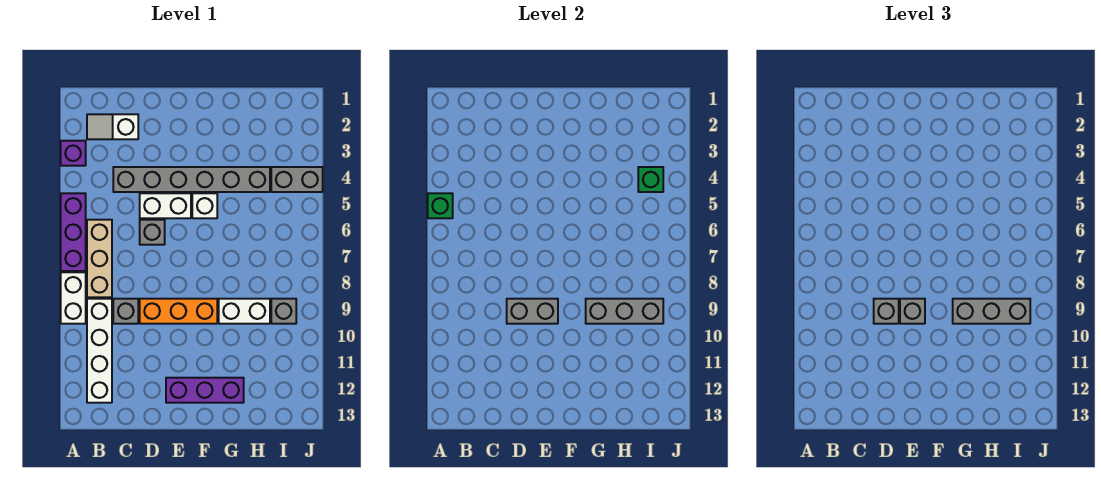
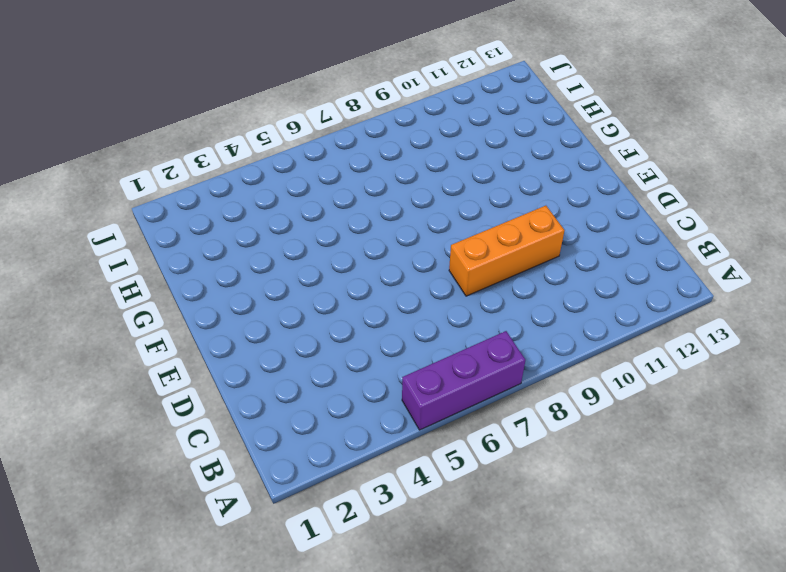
orange 1x3 brick [449,206,564,296] -> orange 1x3 brick turned to [140,299,217,324]
none -> purple 1x1 brick [61,141,86,166]
none -> white 1x2 brick [61,272,86,324]
none -> white 1x2 slope [87,114,138,139]

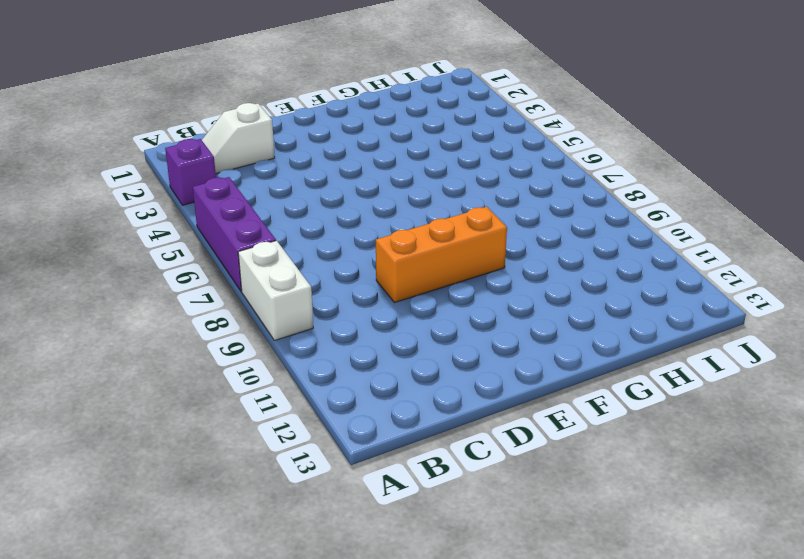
none -> tan 1x3 brick [87,220,112,297]
none -> white 1x4 brick [87,299,112,403]
none -> grey 1x6 brick [113,167,270,192]

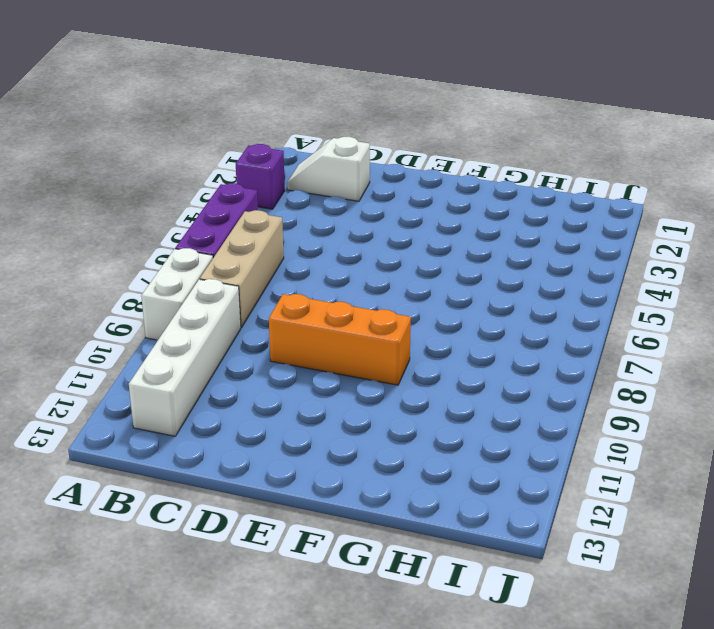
none -> grey 1x6 brick [113,167,270,192]
none -> grey 1x1 brick [113,299,138,324]
none -> white 1x2 brick [140,193,191,218]

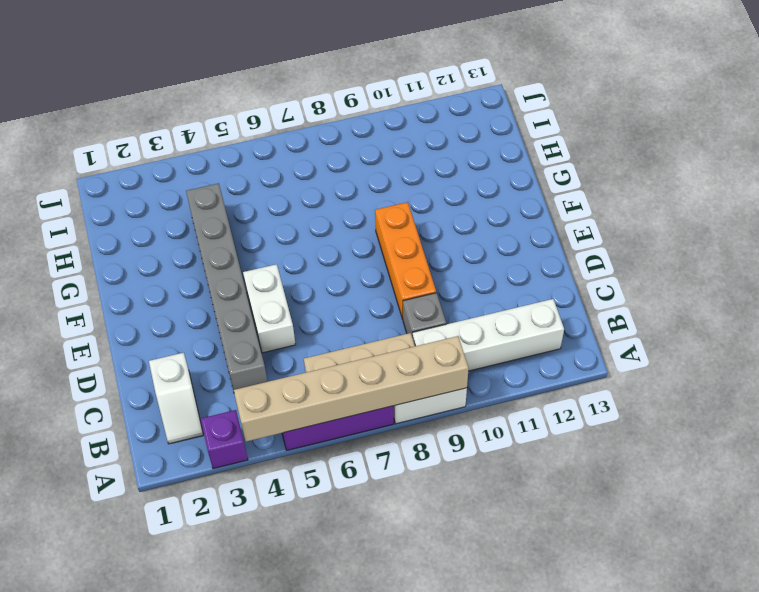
tan 1x6 brick [234,336,469,442] -> green 1x1 brick [428,193,453,218]
none -> grey 1x1 brick [140,220,165,245]
none -> purple 1x3 brick [166,378,244,403]
none -> white 1x1 brick [192,193,217,218]

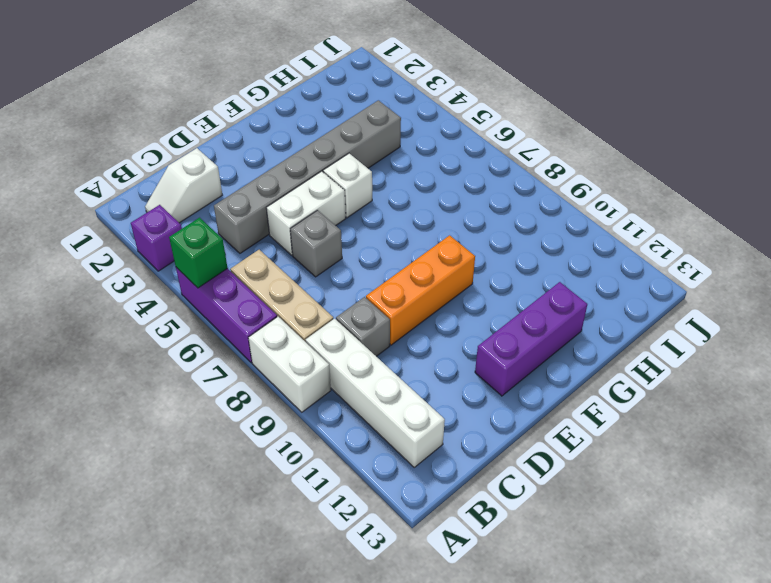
none -> white 1x2 brick [219,299,270,324]
none -> grey 1x2 brick [271,167,323,192]
none -> grey 1x1 brick [271,299,296,324]

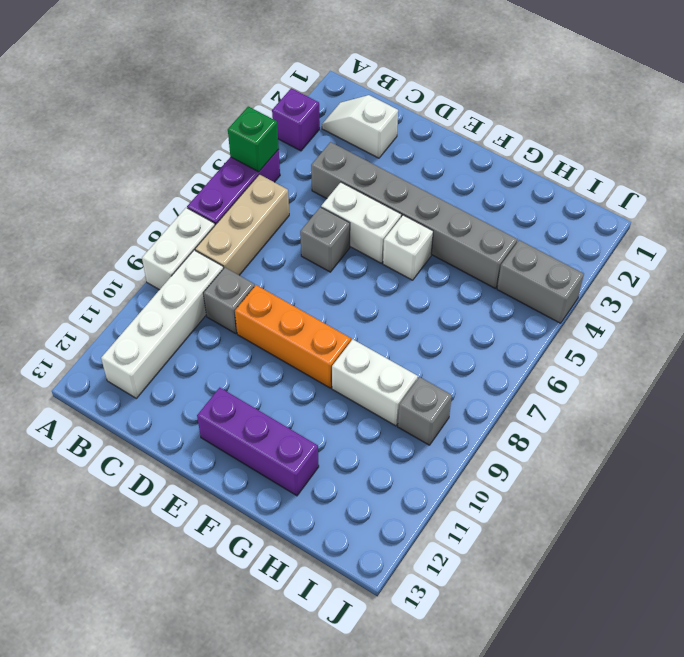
none -> grey 1x2 brick [507,299,558,324]
none -> grey 1x3 brick [586,299,663,324]
none -> green 1x1 brick [638,167,663,192]

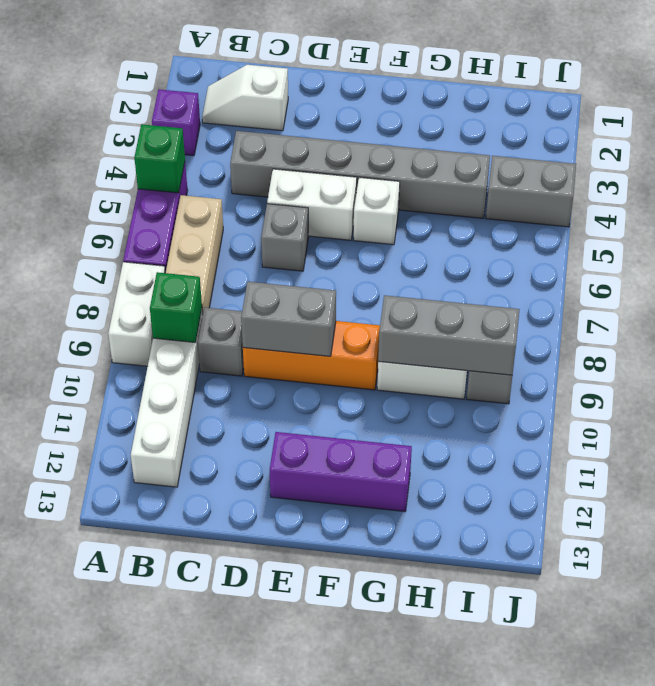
green 1x1 brick [150,272,202,343] -> green 1x1 brick moved to [638,167,663,192]
none -> grey 1x1 brick [874,299,899,324]
none -> grey 1x1 brick [900,299,925,324]
none -> grey 1x3 brick [953,299,1030,324]

